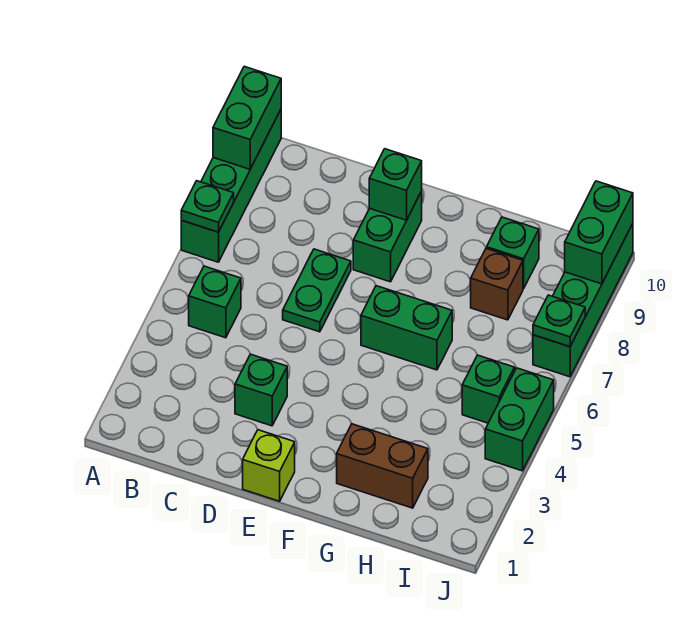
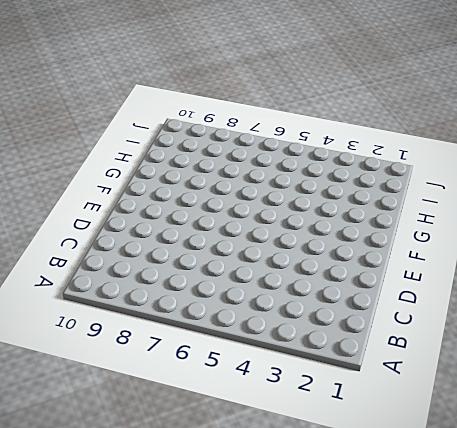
none -> green 1x4 brick [181,110,281,262]
none -> green 1x1 brick [189,266,241,338]
none -> green 1x1 brick [235,354,287,426]

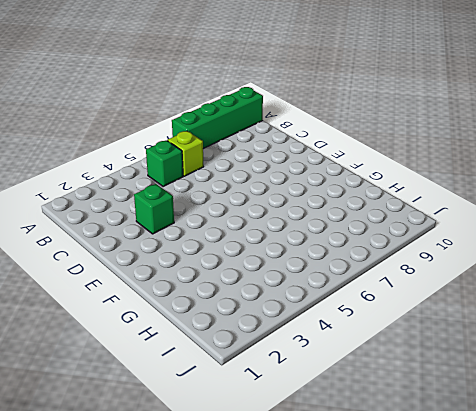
lime 1x1 brick [167,131,204,176] -> lime 1x1 brick moved to [243,430,295,501]
none -> green 1x2 plate [283,249,351,332]
none -> green 1x2 brick [353,191,422,282]
none -> green 1x2 brick [361,286,452,370]

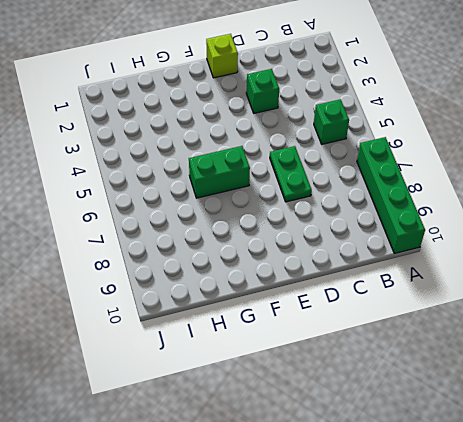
none -> green 1x2 brick [353,191,422,282]
none -> brown 1x2 brick [337,424,428,508]
none -> brown 1x1 brick [471,248,523,320]

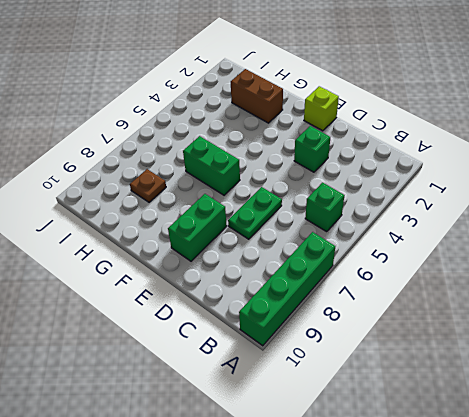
brown 1x1 plate [130,169,166,202] -> brown 1x1 brick [471,248,523,320]
none -> green 1x1 brick [487,217,539,289]
none -> green 1x1 brick [462,355,515,423]
none -> green 1x2 brick [485,368,554,471]

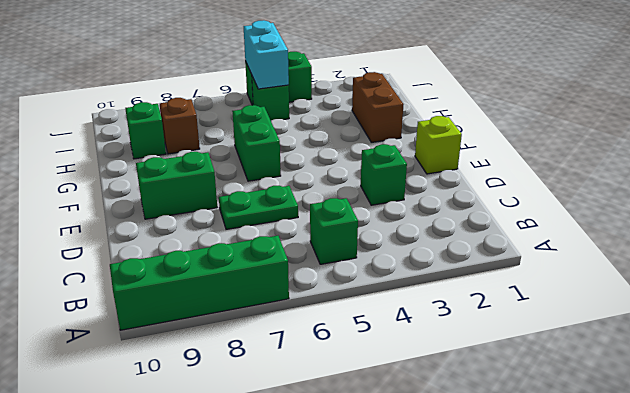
cyan 1x2 brick [244,20,289,89] -> none
none -> green 1x4 brick [533,224,633,377]
none -> green 1x1 plate [181,181,234,232]
none -> green 1x2 brick [213,66,281,169]

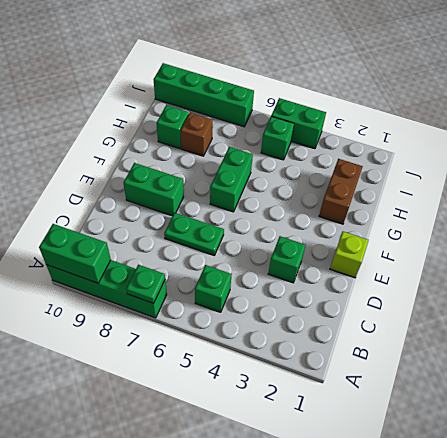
none -> green 1x1 brick [369,149,422,220]
none -> green 1x1 plate [533,295,585,347]
none -> green 1x2 brick [565,181,633,284]

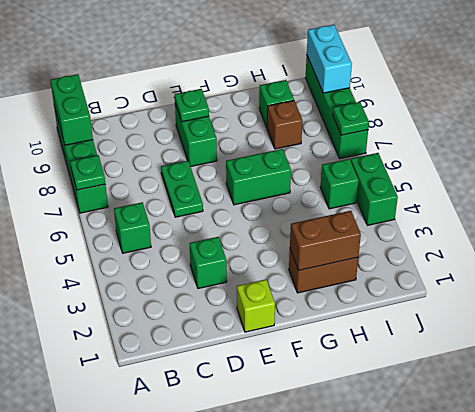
green 1x1 plate [175,89,209,122] -> green 1x1 brick [369,149,422,220]
brown 1x2 brick [290,211,361,270] -> none
cyan 1x2 brick [307,25,352,93] -> green 1x2 brick [565,181,633,284]

